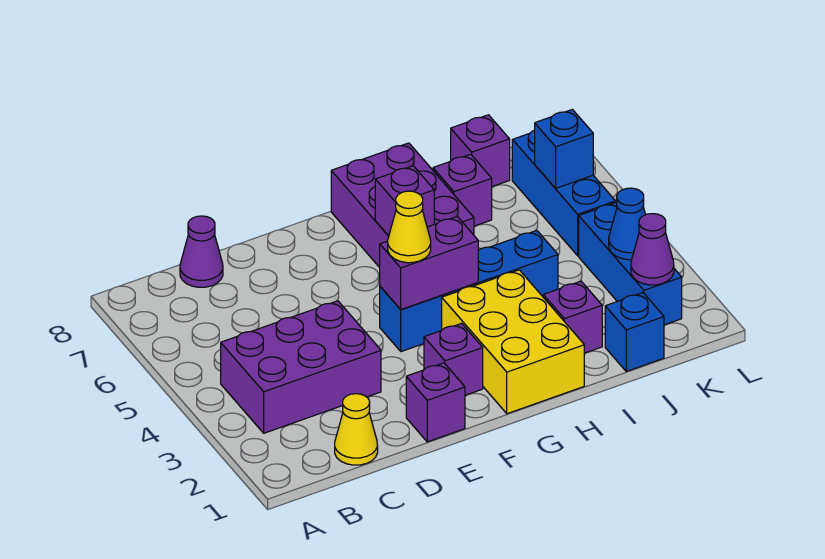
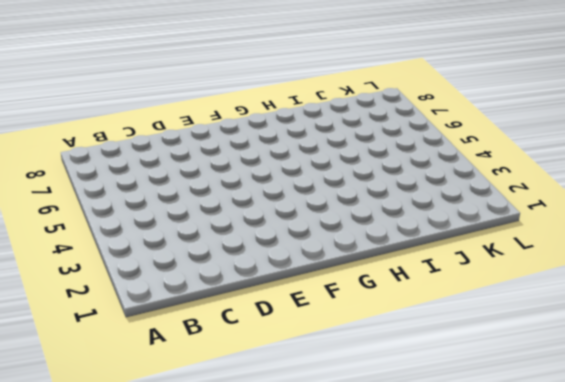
none -> purple 2x3 brick [221,301,381,433]
none -> yellow 1x1 cone [335,394,378,465]
none -> purple 1x1 cone [180,216,223,287]

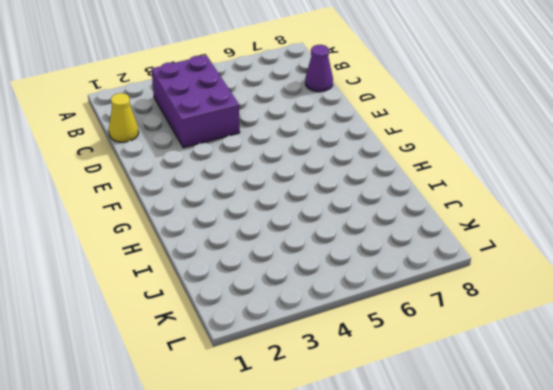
none -> purple 1x1 brick [406,363,465,442]
none -> purple 1x1 brick [424,323,483,395]
none -> blue 1x4 brick [380,231,558,352]

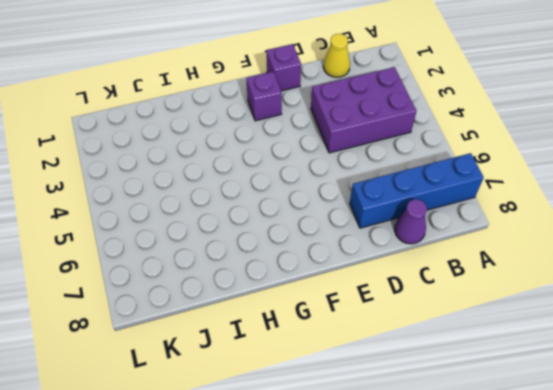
blue 1x4 brick [350,153,484,228] -> blue 1x4 brick moved to [380,231,558,352]
none -> yellow 2x3 brick [442,270,584,414]
none -> purple 2x3 brick [331,143,474,267]
none -> purple 1x1 brick [543,281,602,353]

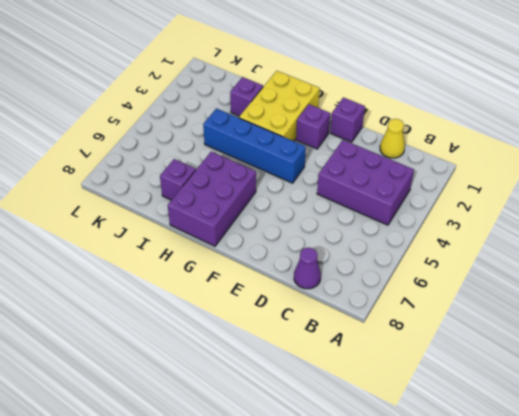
none -> blue 1x1 brick [605,293,664,371]
none -> purple 1x1 brick [451,115,510,187]
none -> blue 1x3 brick [579,202,682,325]

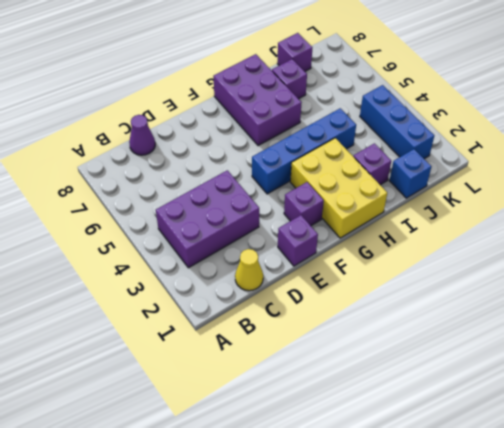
none -> blue 1x3 brick [512,130,616,256]
none -> purple 1x2 brick [380,217,478,309]
none -> purple 1x1 brick [375,166,434,236]

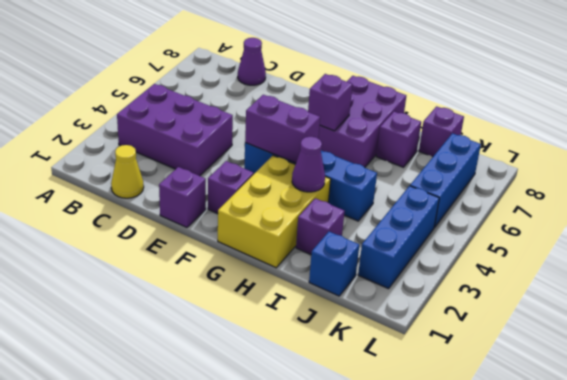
purple 1x1 cone [292,137,325,192] -> purple 1x1 cone moved to [631,214,674,285]
none -> blue 1x1 cone [609,188,646,260]
none -> blue 1x1 brick [535,109,593,188]
none -> yellow 1x1 cone [388,191,431,263]

